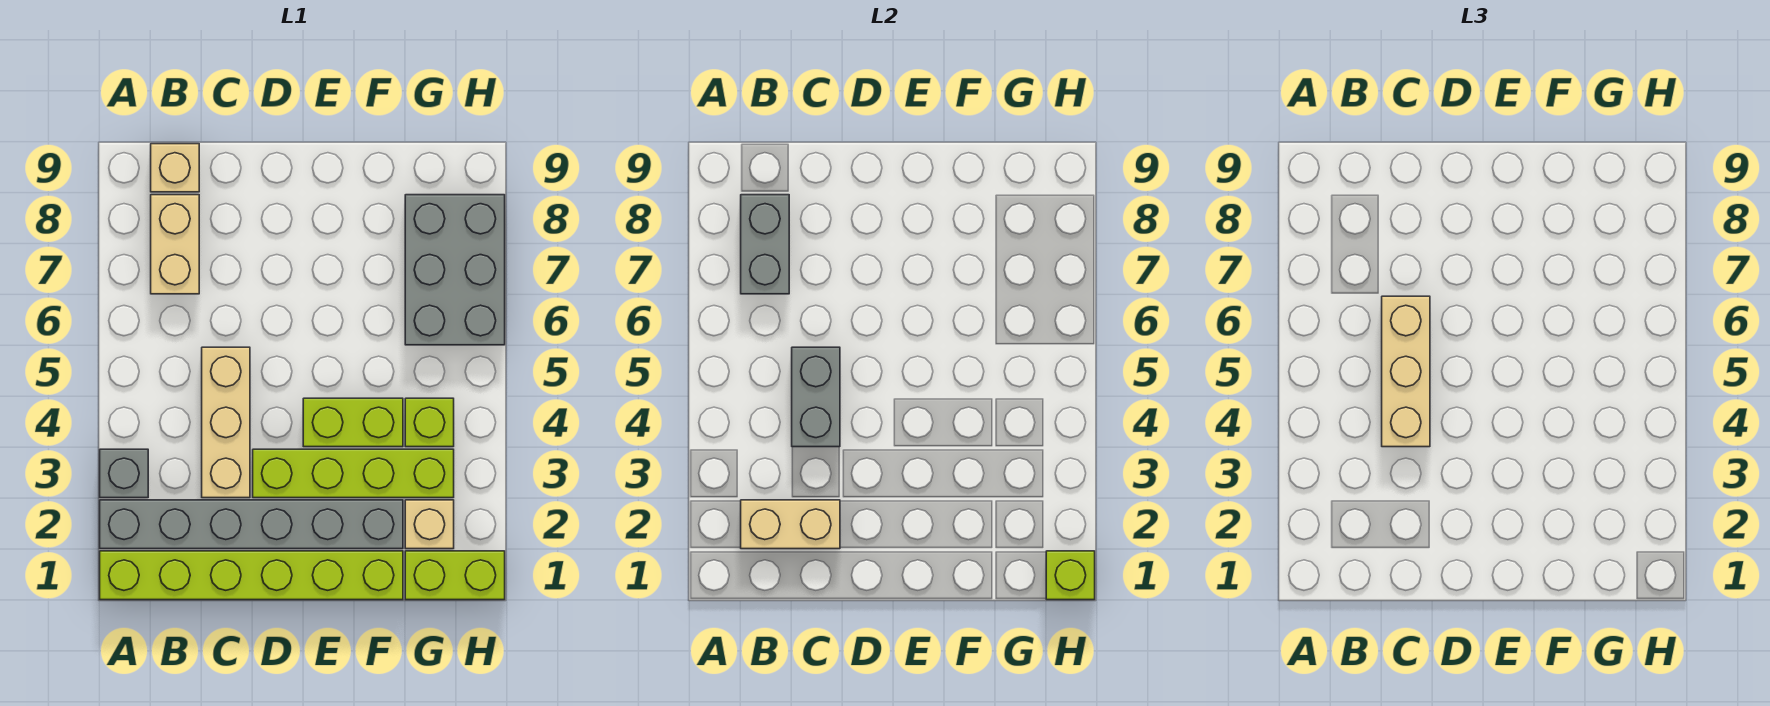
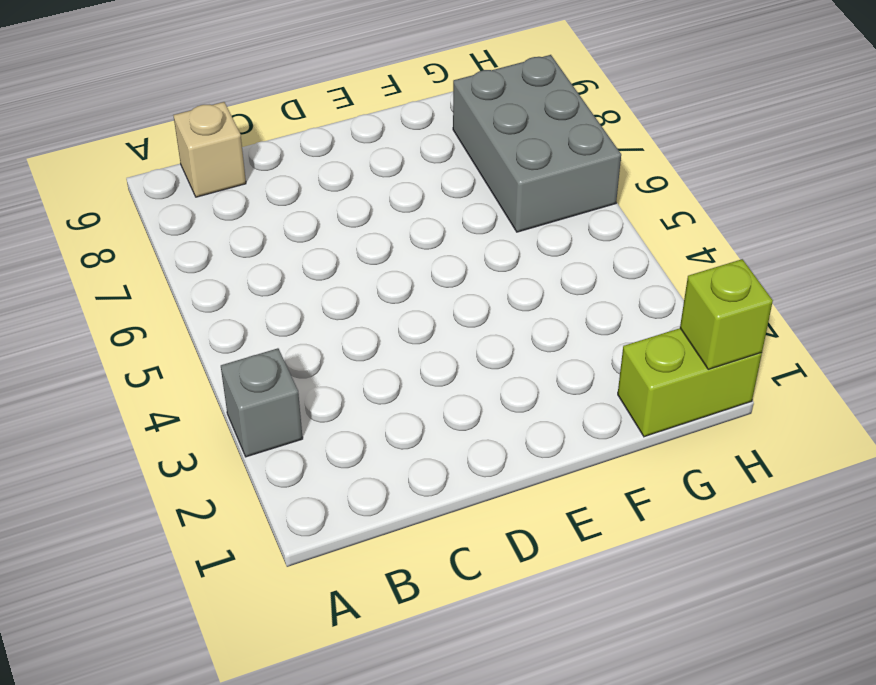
none -> lime 1x6 brick [100,551,403,600]
none -> grey 1x6 brick [100,500,403,549]
none -> tan 1x2 brick [151,195,199,294]

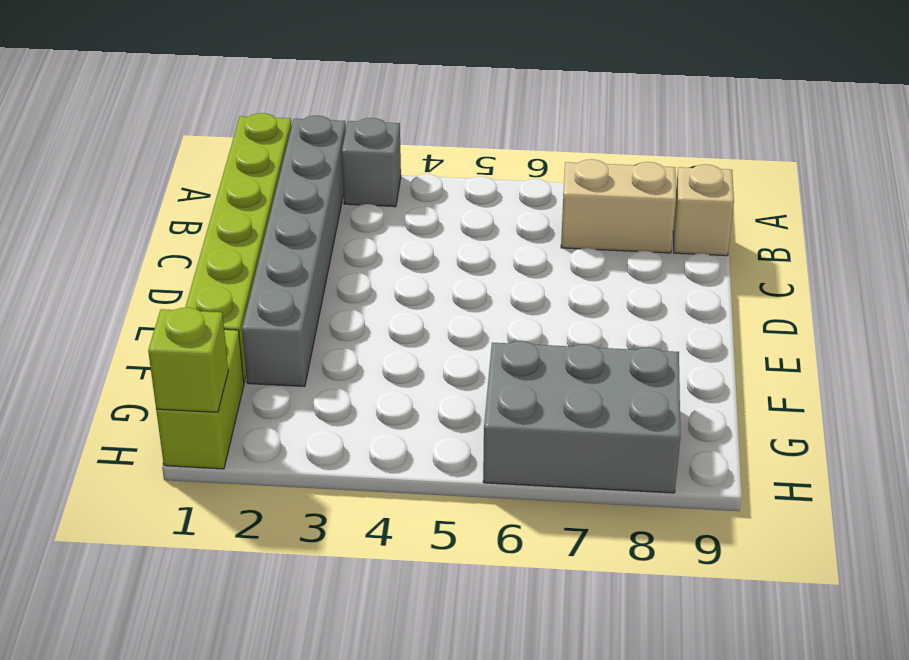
none -> tan 1x3 brick [202,347,250,498]
none -> lime 1x4 brick [253,449,454,498]
none -> lime 1x2 brick [303,398,403,447]

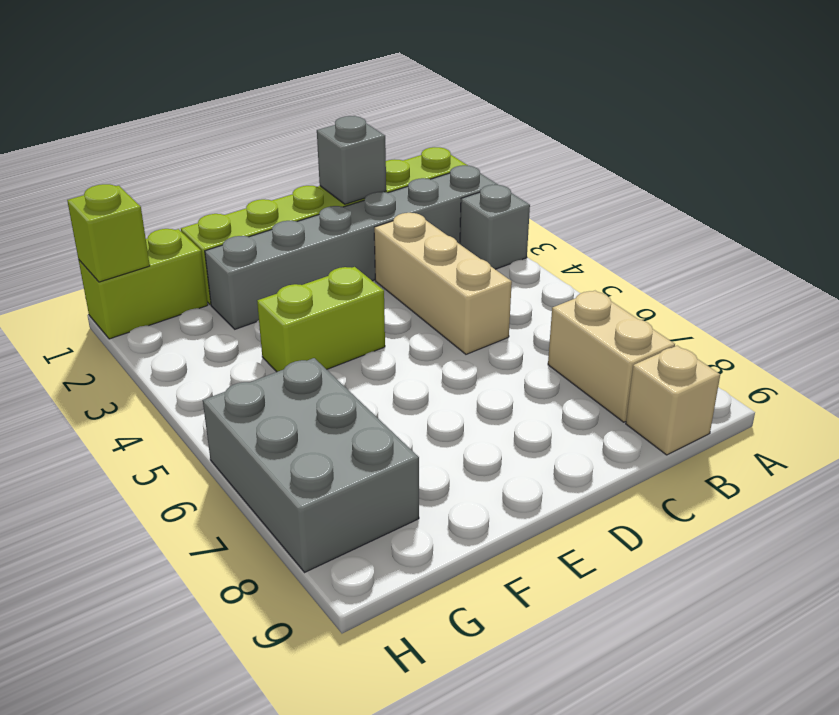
grey 1x1 brick [317,116,386,204] -> none
none -> lime 1x4 brick [253,449,454,498]
none -> tan 1x1 brick [405,500,454,549]
none -> lime 1x1 brick [405,398,454,447]

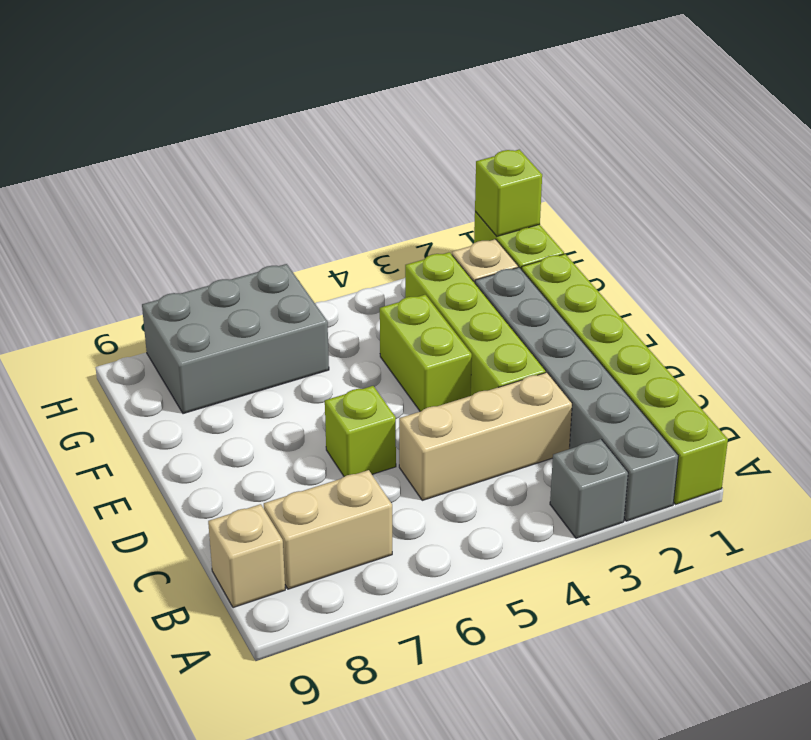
lime 1x1 brick [325,386,396,477] -> lime 1x1 brick moved to [405,398,454,447]
none -> tan 1x2 brick [741,500,840,549]
none -> grey 1x2 brick [741,195,789,294]
none -> grey 1x2 brick [792,347,840,447]

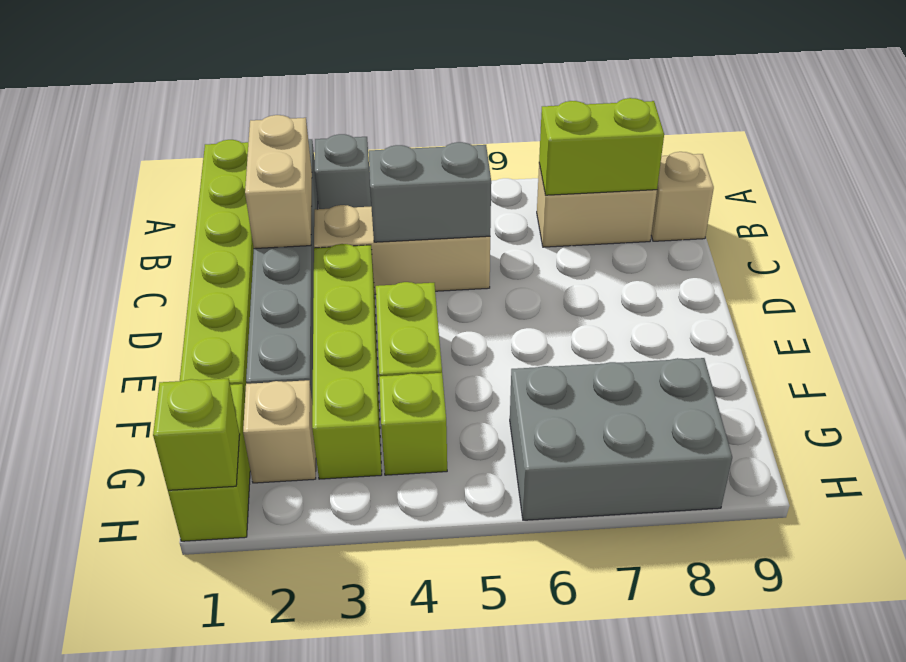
lime 1x2 brick [539,98,664,195] -> grey 1x2 brick [741,195,789,294]
none -> tan 1x3 brick [1382,296,1430,447]

